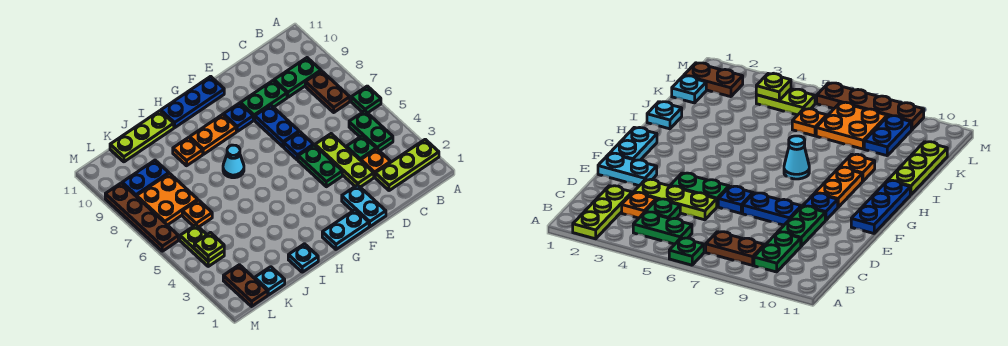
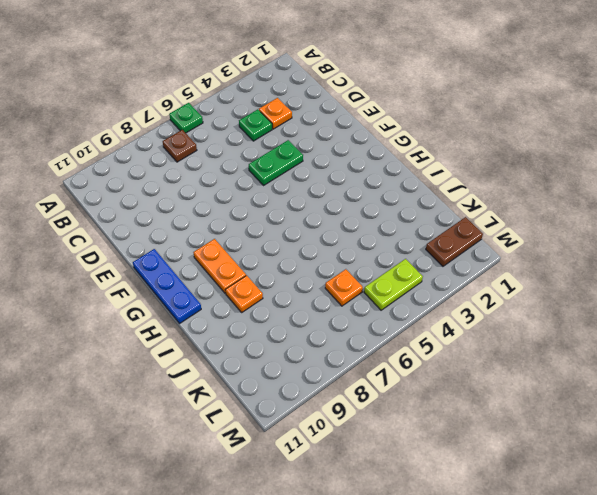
brown 1x1 plate [163,130,197,162] -> brown 1x2 plate [305,71,350,112]
none -> lime 1x3 plate [375,139,439,191]
none -> green 1x2 plate [349,111,393,151]
none -> green 1x2 plate [274,58,321,97]

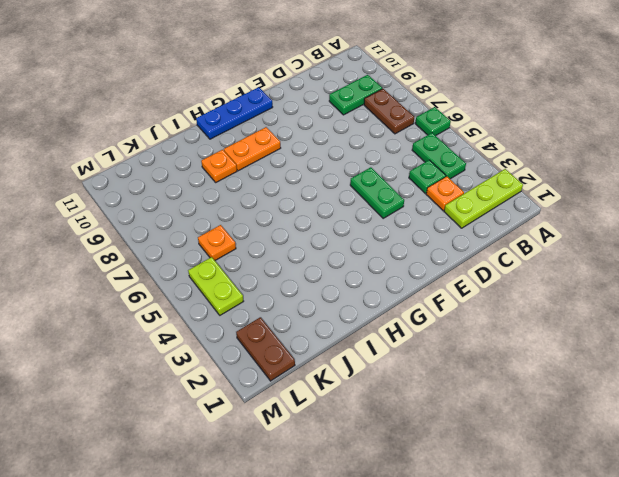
none -> lime 1x3 plate [315,134,374,187]
none -> green 1x2 plate [240,80,287,120]
none -> cyan 1x2 plate [342,185,386,227]

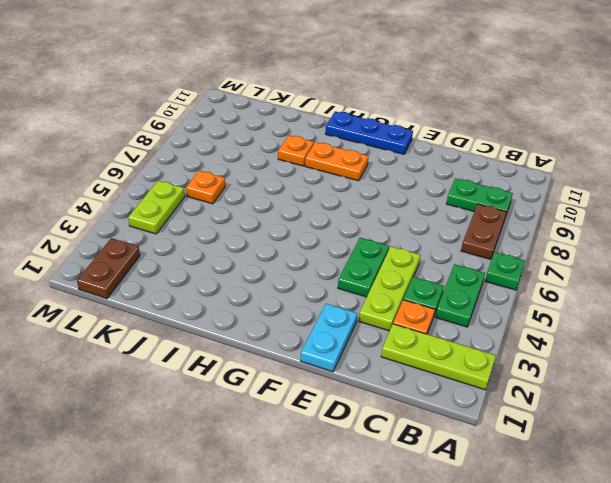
none -> green 1x2 plate [240,80,287,120]
none -> blue 1x1 plate [284,132,314,160]
none -> blue 1x2 plate [255,105,299,147]

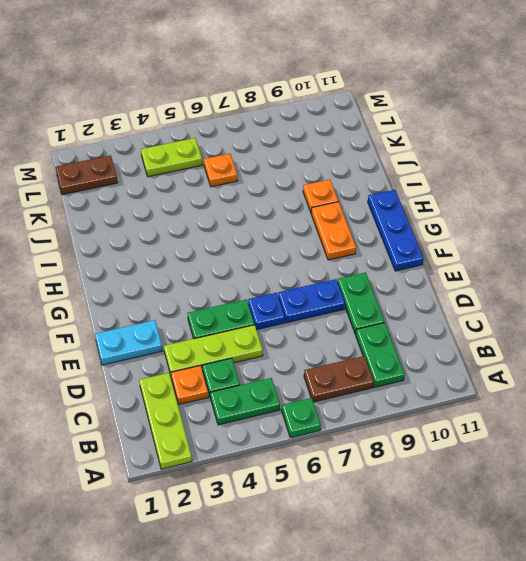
none -> cyan 1x2 plate [322,210,369,249]
none -> blue 1x1 plate [223,103,253,131]
none -> cyan 1x1 cone [223,145,244,178]

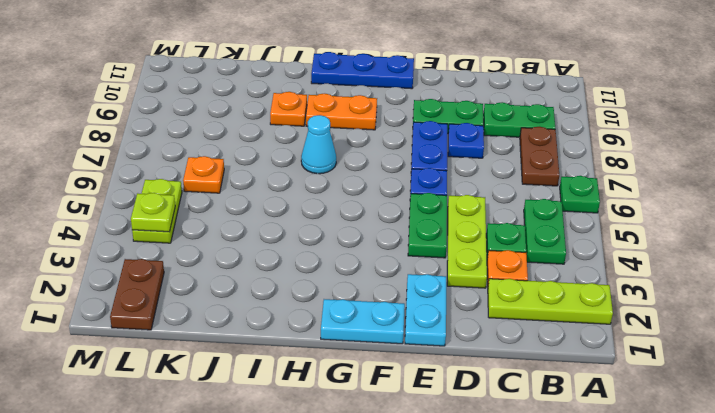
blue 1x1 plate [448,123,484,158] -> blue 1x1 plate moved to [223,103,253,131]
none -> cyan 1x1 plate [288,244,318,272]
none -> lime 1x3 plate [110,111,174,162]
none -> cyan 1x1 plate [255,267,285,295]

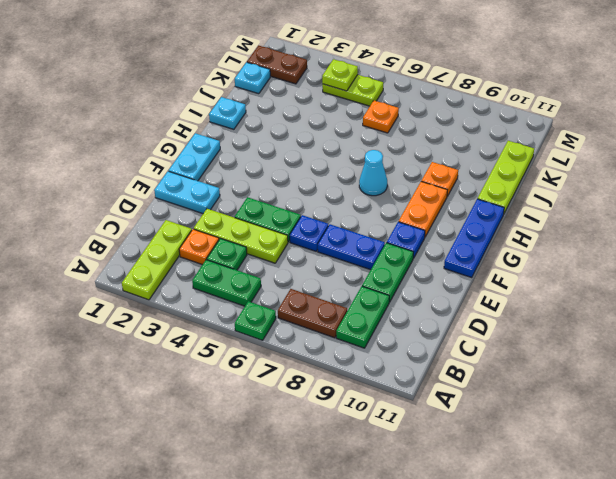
none -> orange 2x2 plate [137,174,198,225]
none -> blue 1x2 plate [122,160,169,197]
none -> brown 1x4 plate [105,183,178,251]

